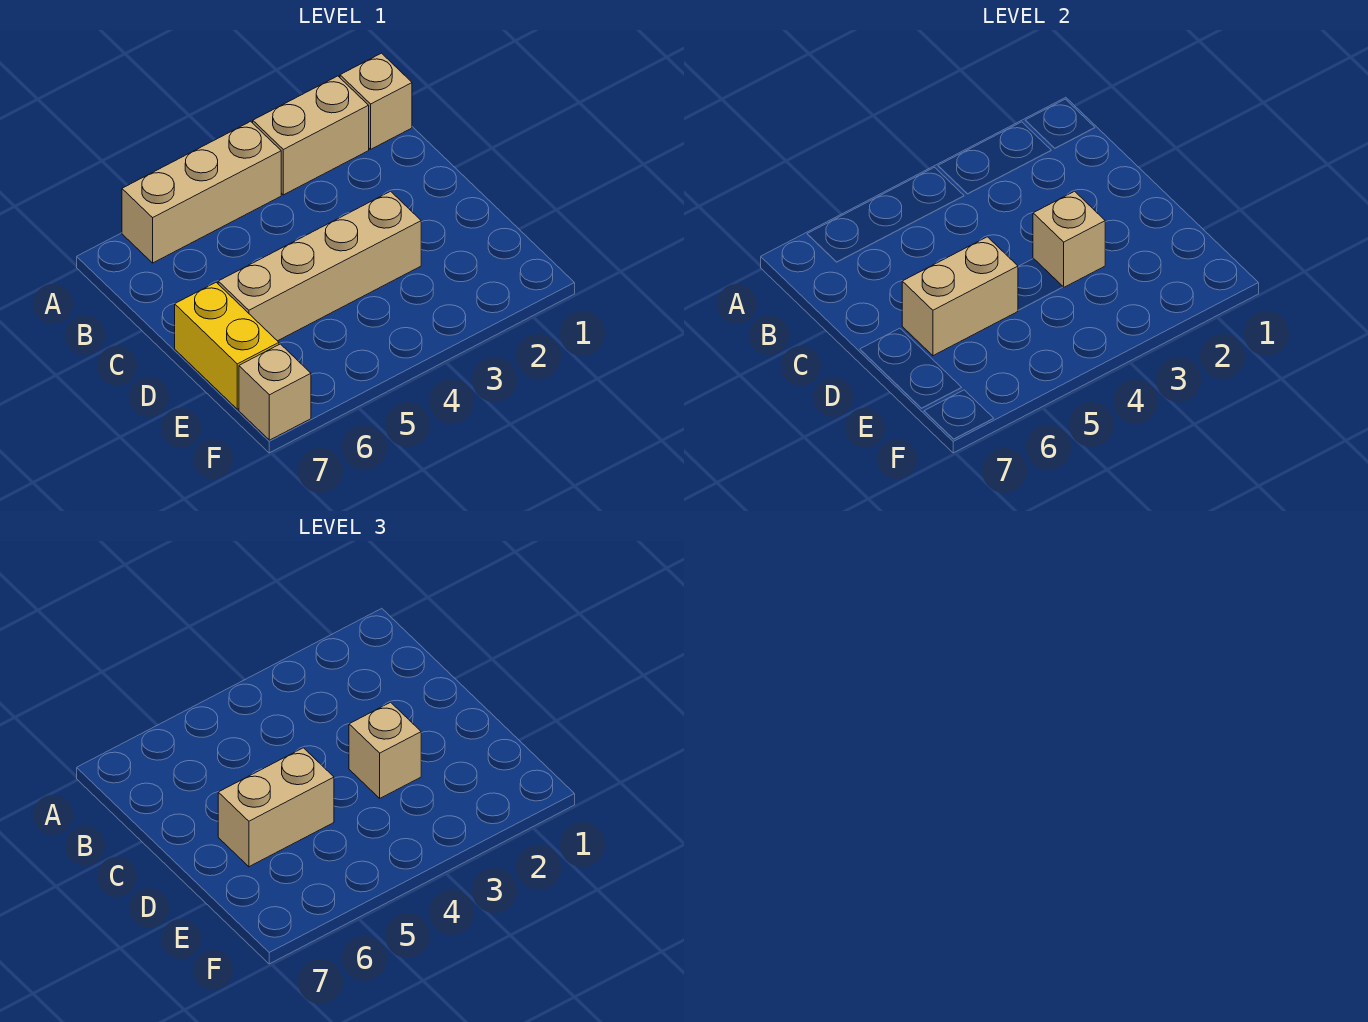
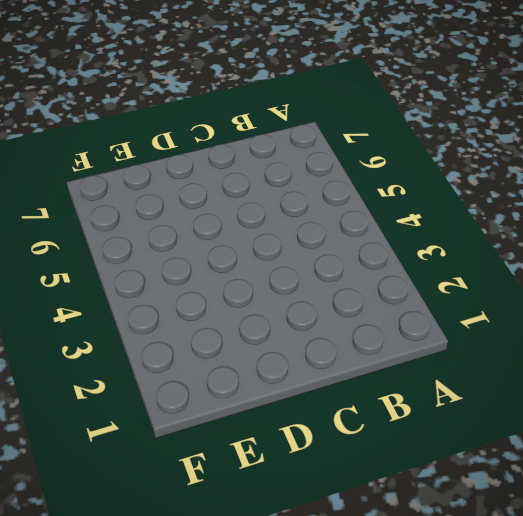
none -> tan 1x1 brick [340,53,412,149]
none -> tan 1x2 brick [253,76,369,195]

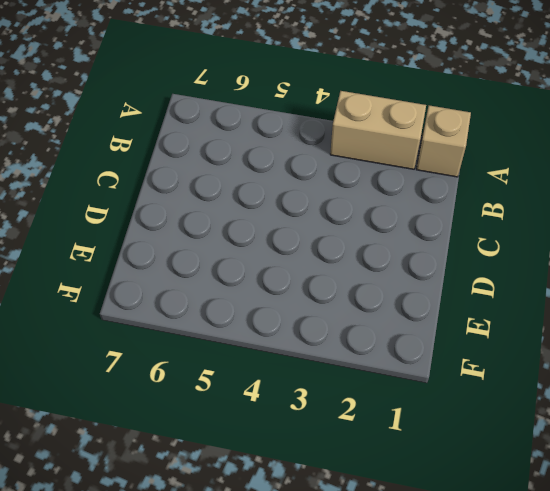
none -> tan 1x3 brick [122,121,281,263]
none -> tan 1x4 brick [218,191,421,341]

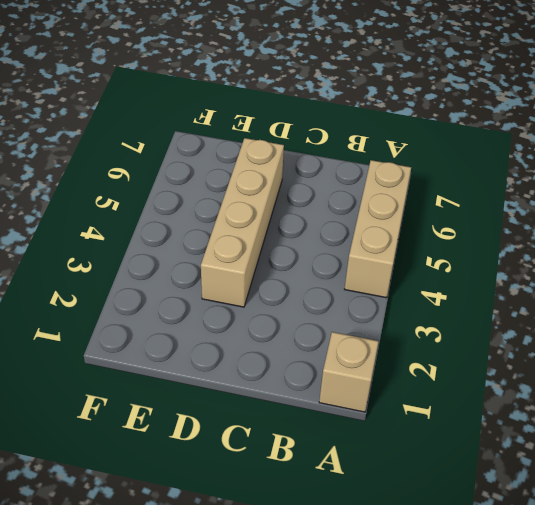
none -> tan 1x2 brick [253,76,369,195]
none -> yellow 1x2 brick [175,282,279,409]

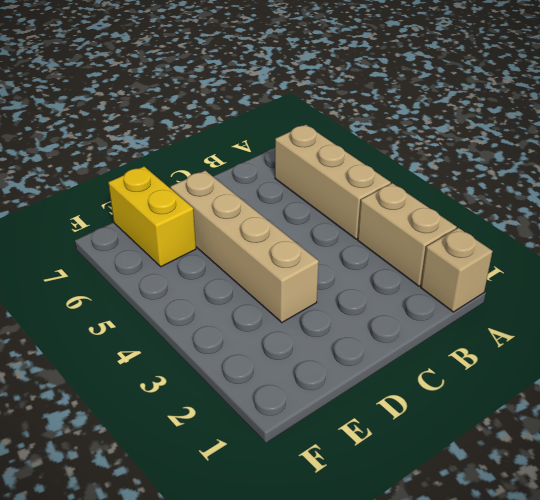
yellow 1x2 brick [108,167,196,267] -> yellow 1x2 brick turned to [175,282,279,409]
none -> tan 1x1 brick [239,344,311,440]
none -> tan 1x1 brick [1033,191,1105,287]

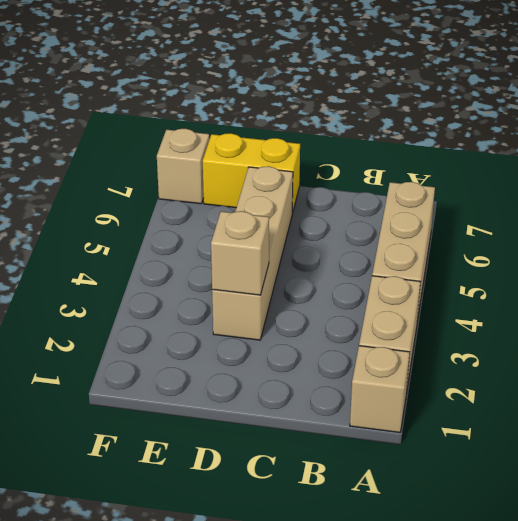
none -> tan 1x2 brick [902,237,1018,356]
none -> tan 1x1 brick [349,702,421,798]

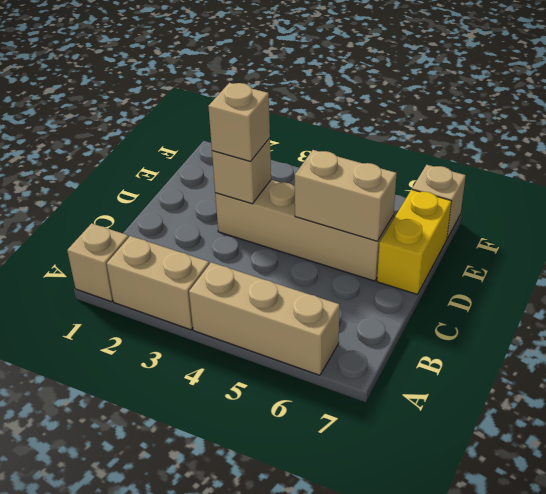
none -> tan 1x2 brick [218,748,334,867]

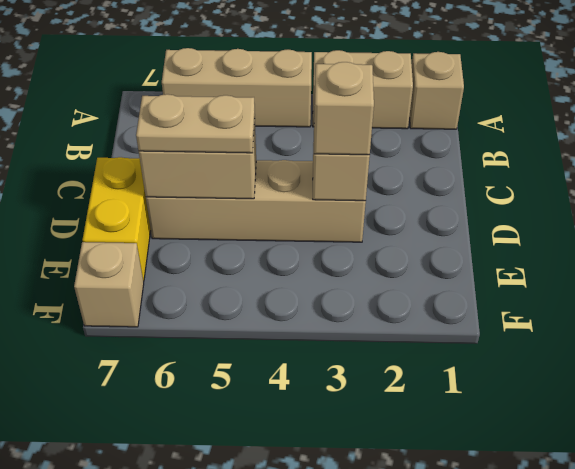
tan 1x2 plate [136,94,255,153] -> tan 1x2 brick [218,748,334,867]

